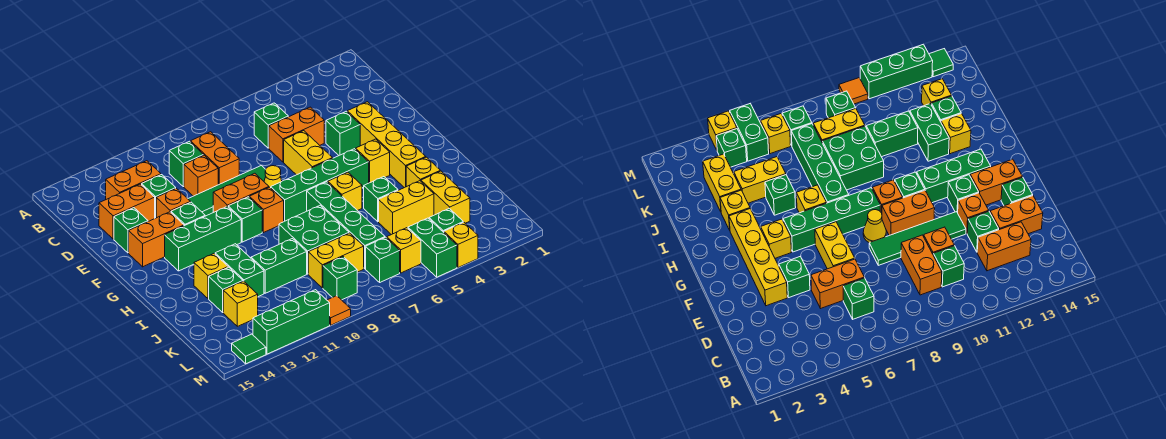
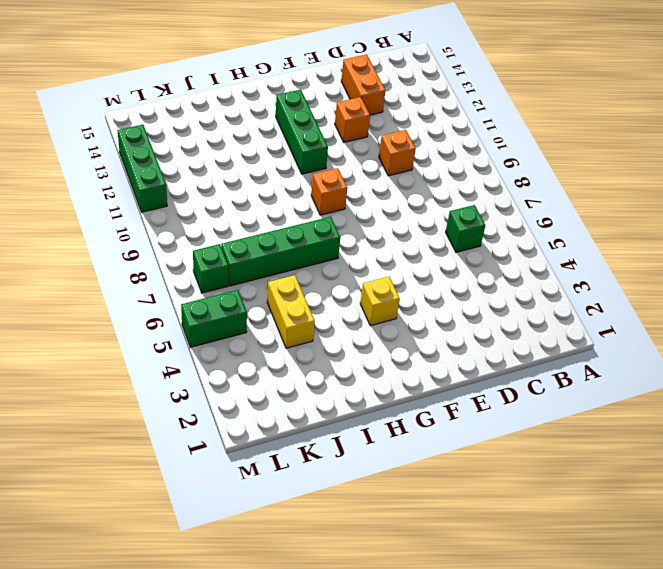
none -> orange 1x2 brick [191,132,239,185]
none -> green 1x1 brick [169,141,203,187]
none -> orange 1x2 brick [106,161,161,199]
none -> orange 1x2 brick [269,107,324,162]

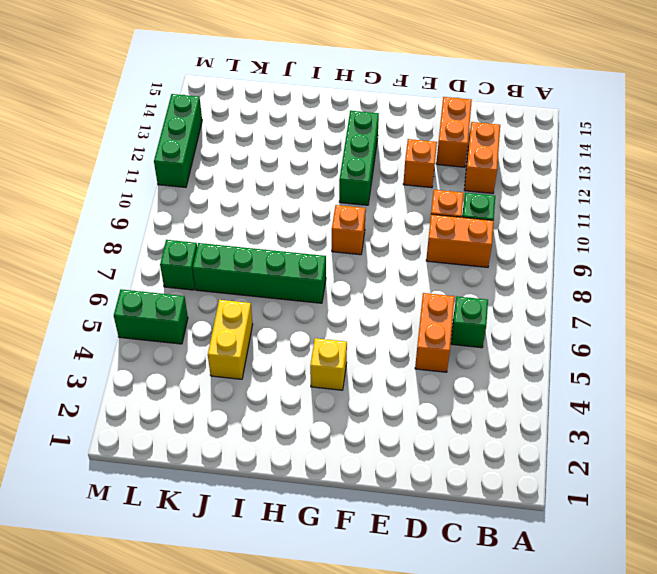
none -> green 1x1 brick [142,175,176,218]
none -> yellow 1x4 brick [347,102,426,188]
none -> green 1x1 brick [326,111,360,155]
none -> yellow 1x2 brick [284,131,333,175]

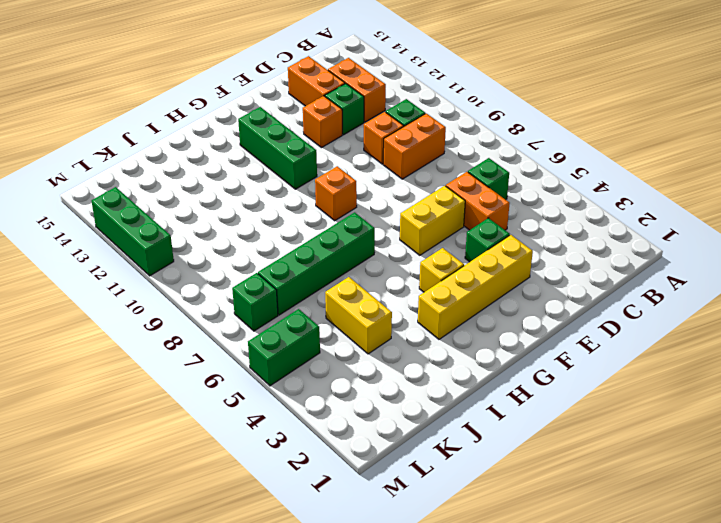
none -> green 1x4 tile [188,166,266,216]
none -> green 1x1 brick [114,208,148,253]
none -> yellow 1x1 cone [264,166,282,188]
none -> orange 1x2 brick [213,173,269,212]

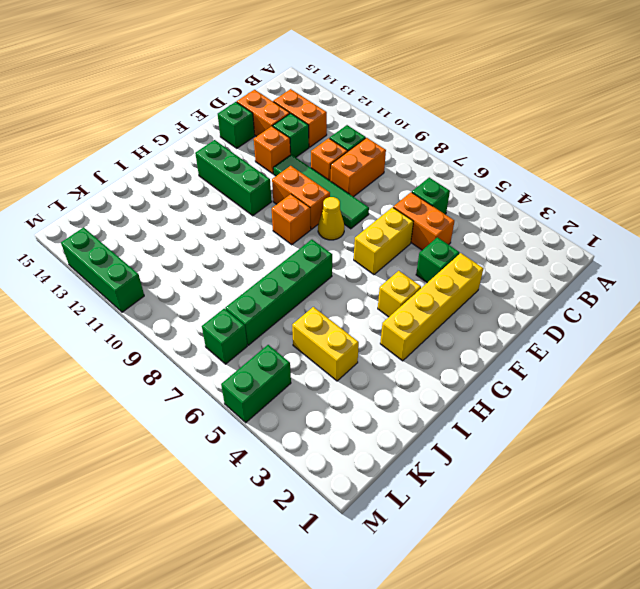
none -> green 1x1 brick [171,202,205,226]
none -> orange 1x2 brick [129,212,184,267]
none -> green 1x4 brick [271,149,369,221]
none -> green 1x1 brick [228,197,262,242]

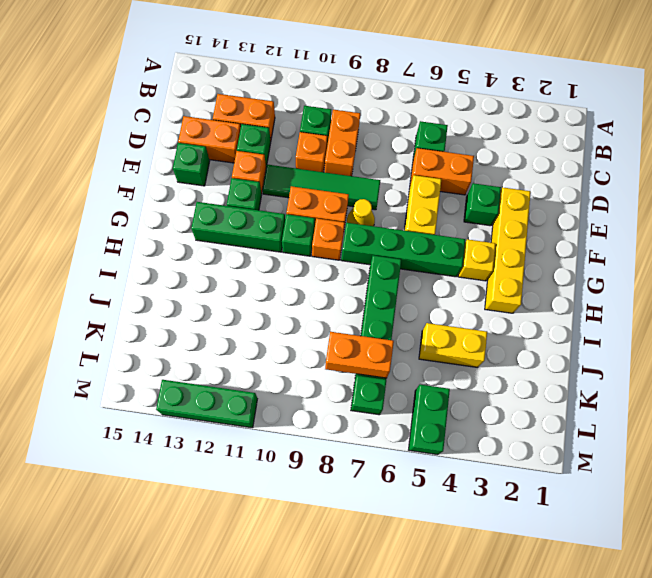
orange 1x2 brick [325,332,394,378] -> orange 1x2 brick moved to [129,212,184,267]
none -> yellow 1x1 brick [328,172,362,211]
none -> yellow 1x1 brick [406,157,440,187]
none -> green 1x1 brick [364,177,398,222]
none -> green 2x2 brick [279,205,349,274]

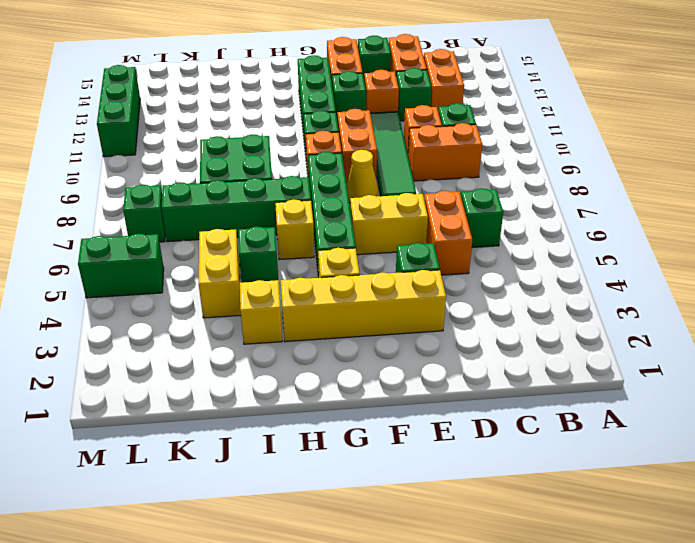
none -> green 1x2 brick [215,244,264,297]
none -> yellow 1x1 brick [194,254,228,299]
none -> yellow 1x2 brick [421,171,470,223]
none -> green 1x2 brick [251,239,307,293]

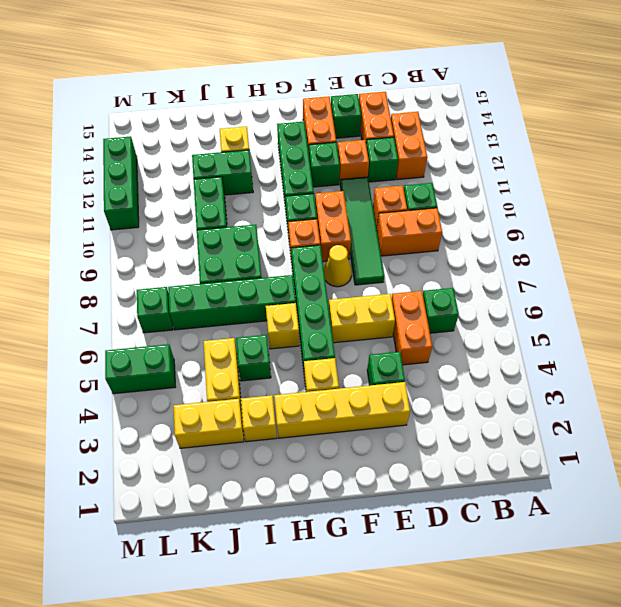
none -> green 1x1 brick [209,267,243,312]
none -> yellow 1x2 brick [308,233,364,288]
none -> yellow 1x1 brick [223,281,258,326]
none -> green 1x1 brick [429,208,463,232]

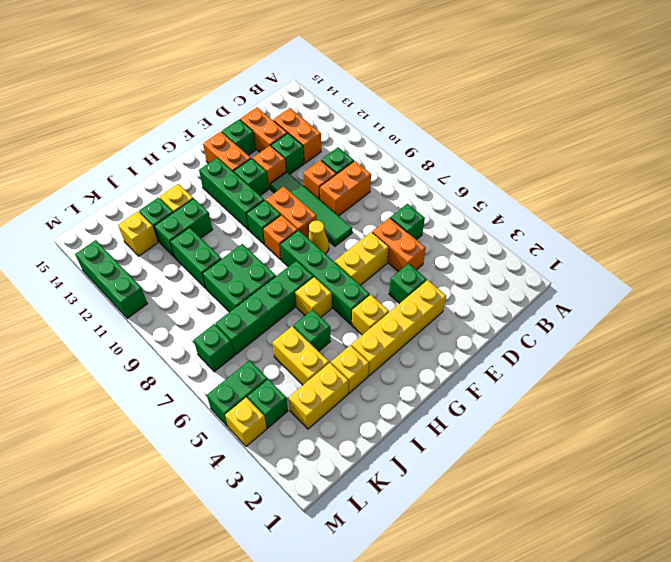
none -> yellow 1x2 brick [308,233,364,288]
none -> yellow 1x1 brick [387,228,421,273]
none -> green 1x1 brick [323,257,357,300]
none -> orange 1x1 tile [327,296,351,325]

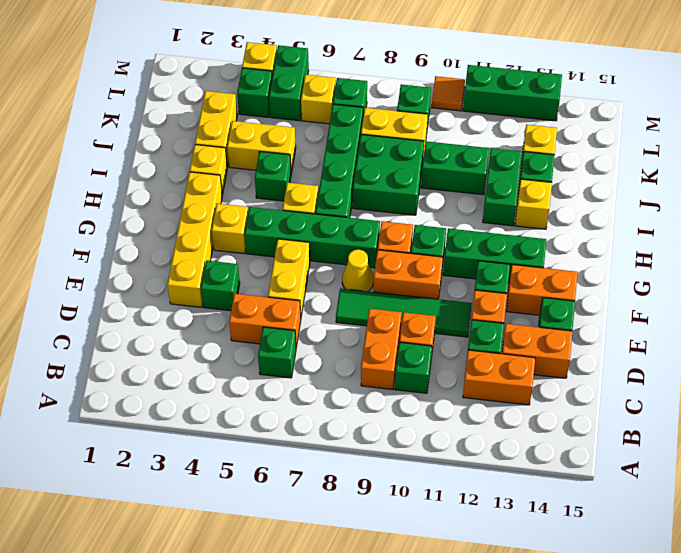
none -> green 1x1 tile [232,334,266,364]

